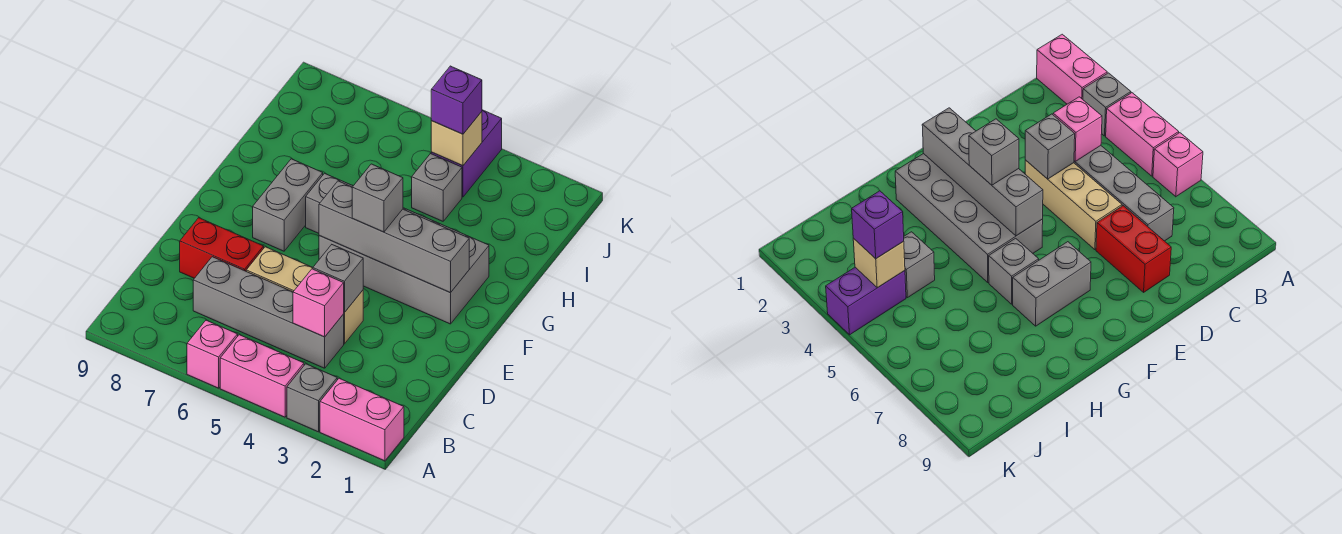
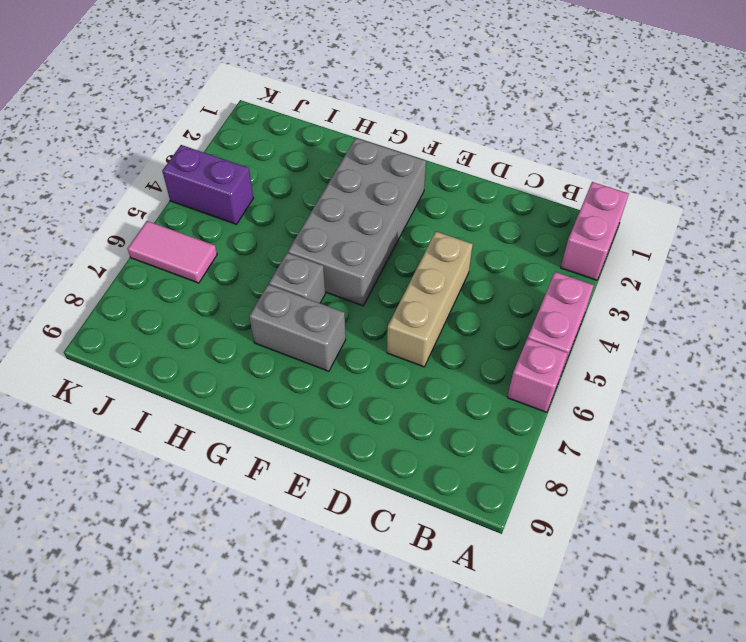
pink 1x2 tile [128,221,217,283] -> none
none -> grey 1x1 brick [287,364,337,432]
none -> grey 1x4 brick [193,257,344,368]
none -> red 1x2 brick [180,218,264,278]

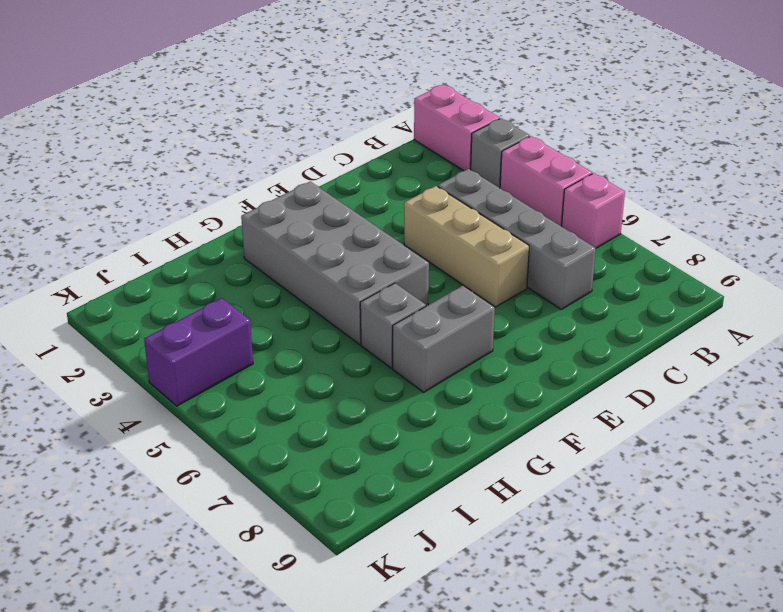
none -> red 1x2 brick [180,218,264,278]
none -> grey 1x1 brick [412,154,462,221]
none -> pink 1x1 brick [293,269,344,337]

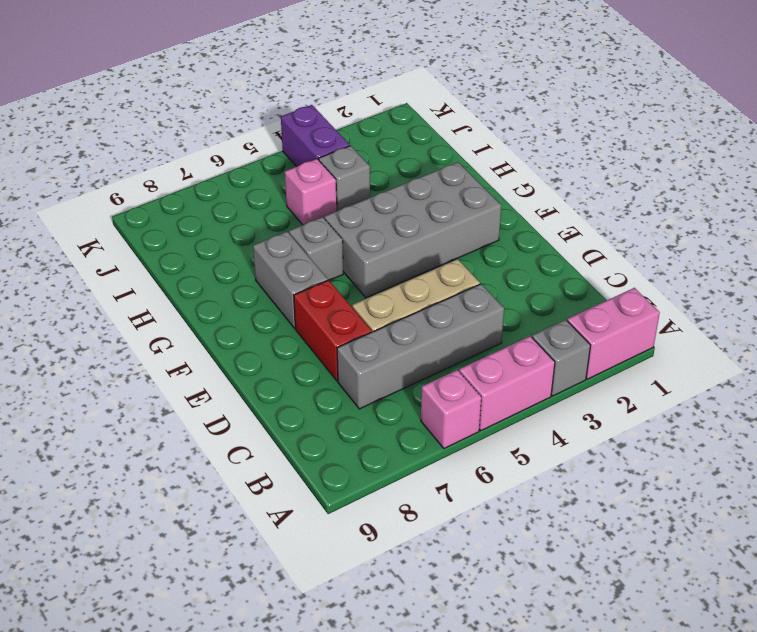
red 1x2 brick [294,280,372,381] -> red 1x2 brick turned to [180,218,264,278]
pink 1x1 brick [285,159,337,225] -> pink 1x1 brick moved to [293,269,344,337]
none -> grey 1x1 brick [313,245,363,313]
none -> grey 1x4 brick [319,181,469,293]
none -> tan 1x1 brick [431,112,482,166]

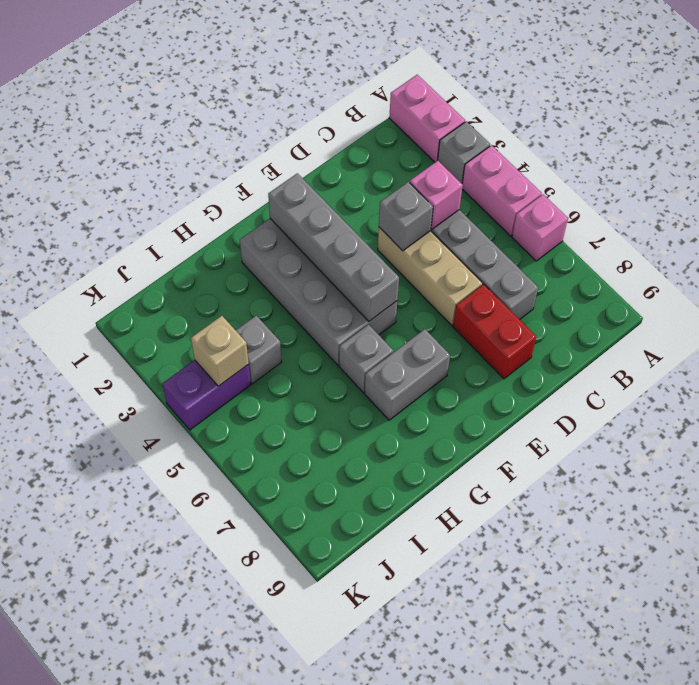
none -> grey 1x1 brick [352,164,403,232]
none -> purple 1x1 brick [431,66,482,134]

